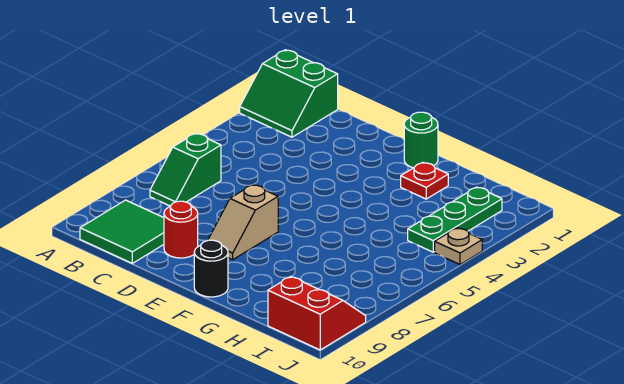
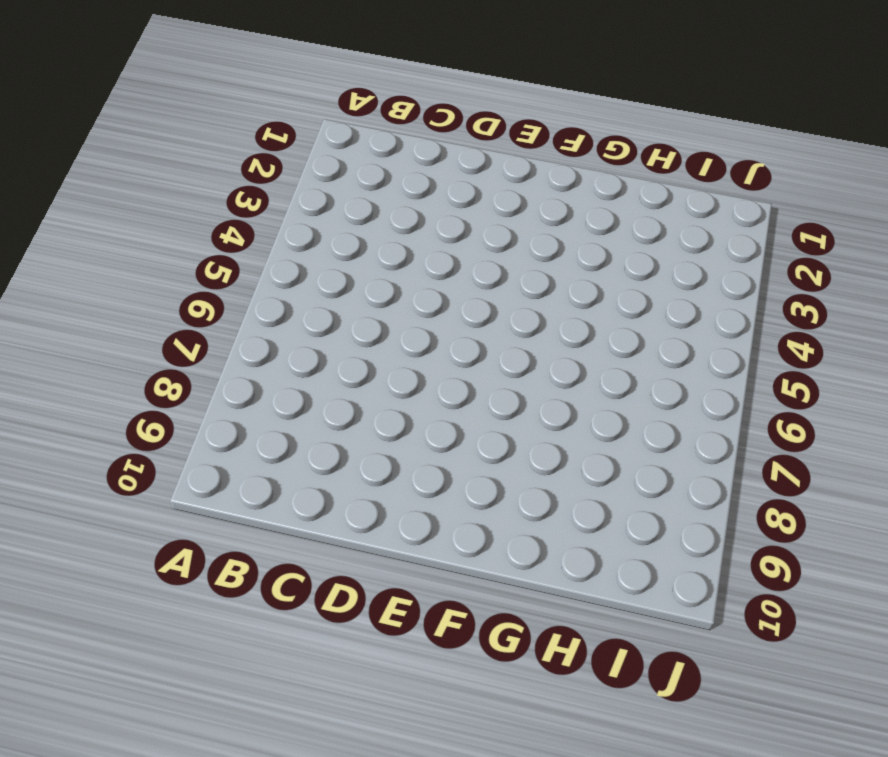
none -> green 2x2 slope [240,50,338,137]
none -> green 1x2 slope [150,133,221,206]

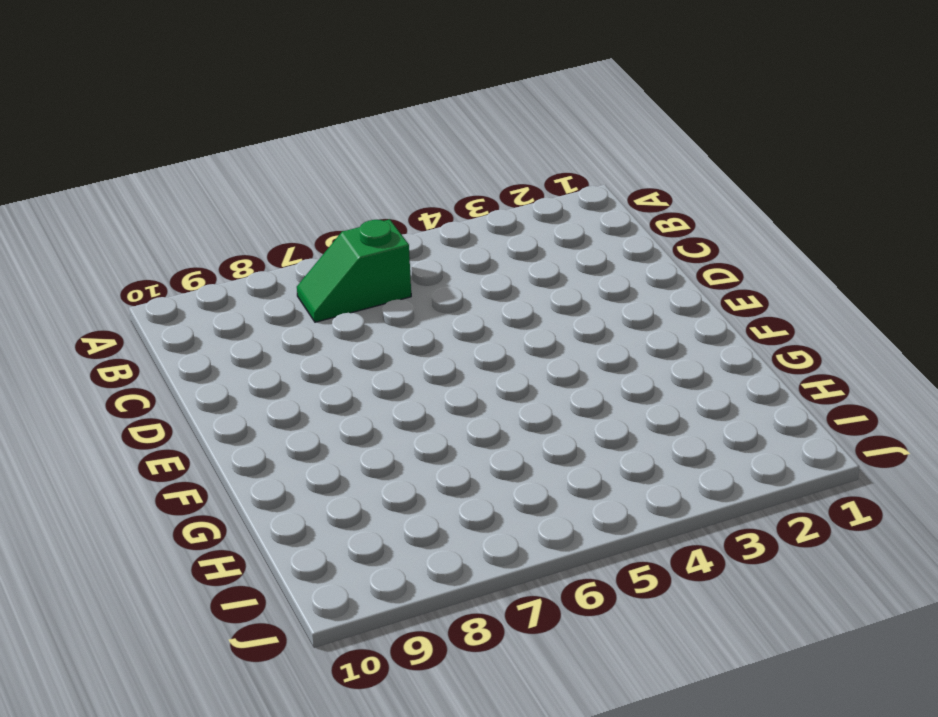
none -> green 2x2 slope [240,50,338,137]
none -> green 2x2 tile [80,200,164,263]

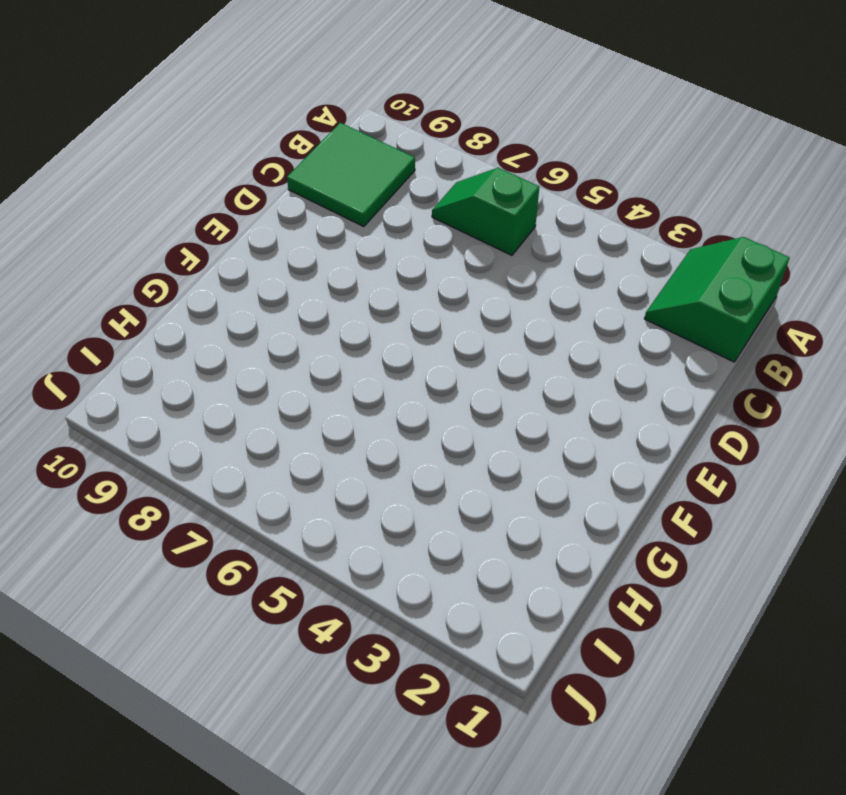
none -> red 1x1 round brick [164,201,198,258]
none -> tan 1x2 slope [208,185,278,260]

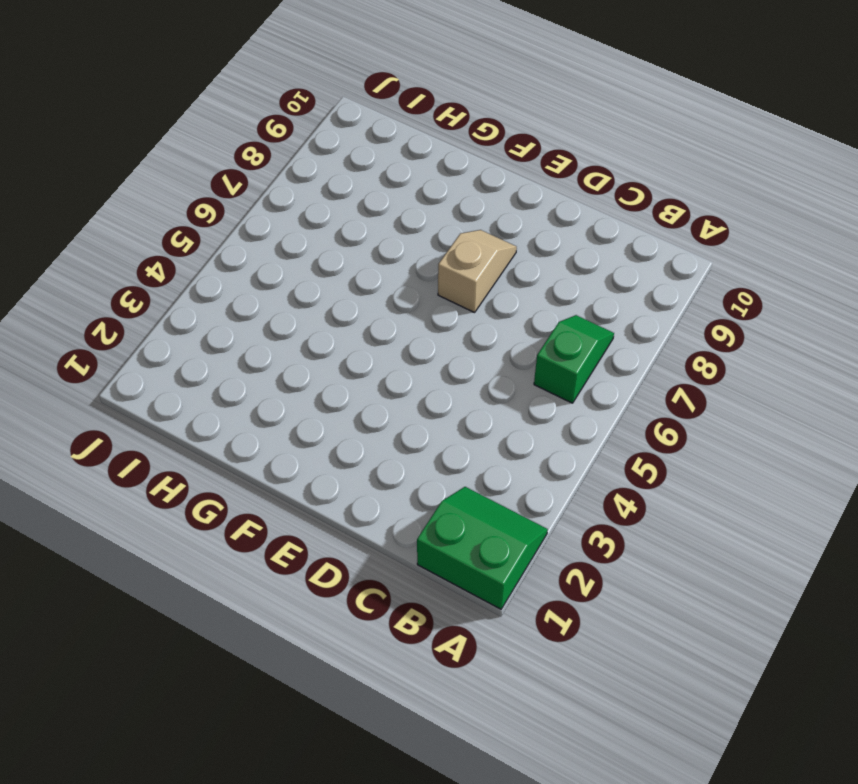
none -> green 2x2 tile [80,200,164,263]
none -> red 1x1 round brick [164,201,198,258]

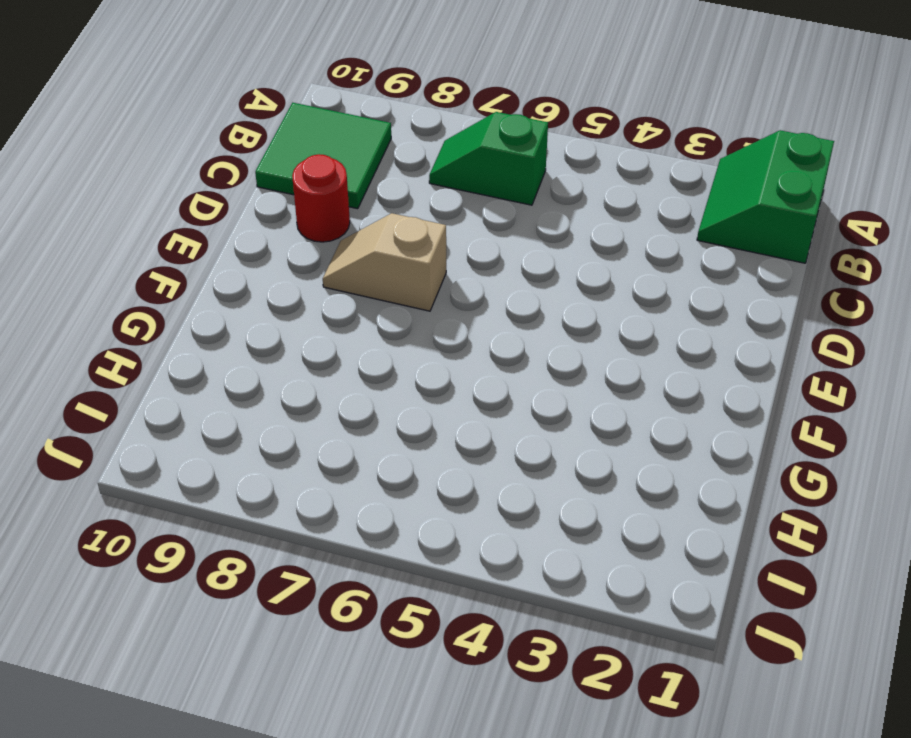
none -> green 1x1 round brick [404,112,438,168]
none -> black 1x1 round brick [194,240,228,297]

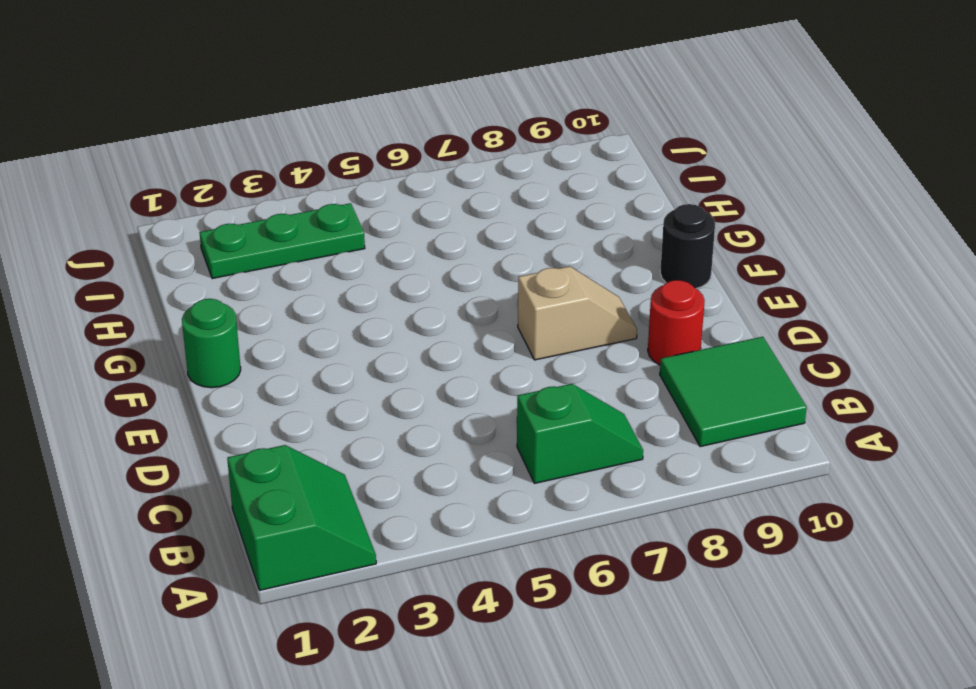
none -> red 1x1 plate [401,162,448,199]
none -> red 2x2 slope [268,276,366,350]

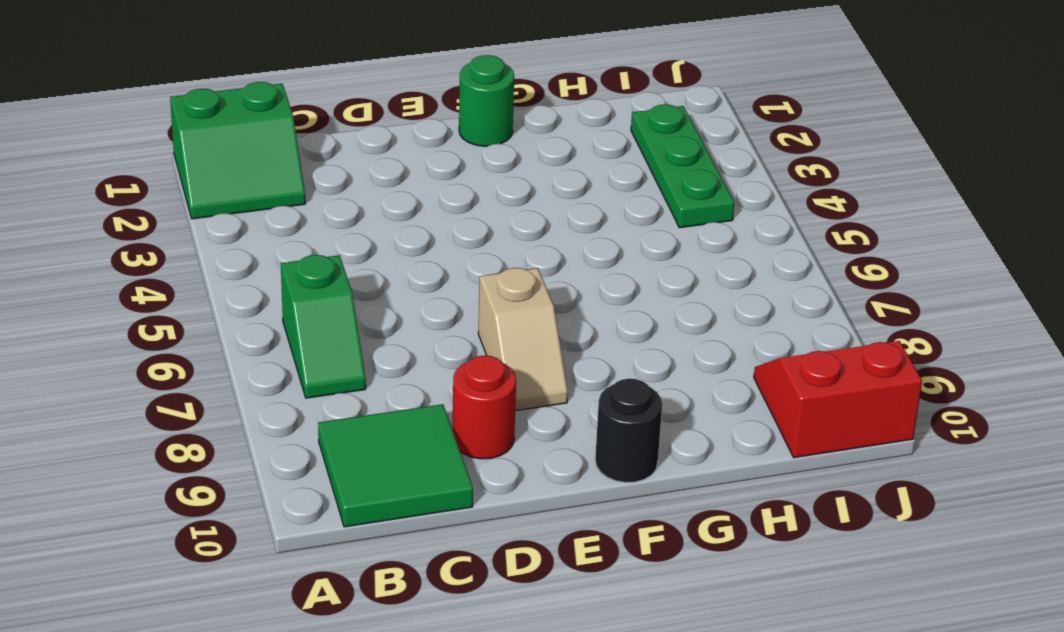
none -> red 1x1 plate [401,162,448,199]
none -> tan 1x1 plate [435,228,482,265]

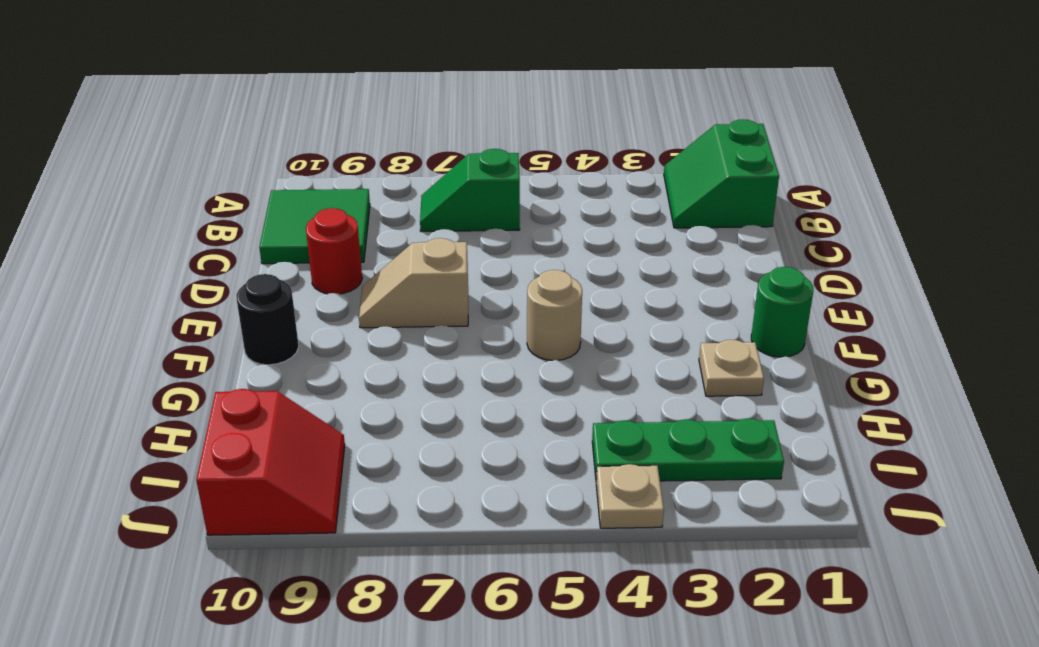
tan 1x1 round brick [527,270,582,360] -> none
tan 1x1 plate [699,340,764,396] -> red 1x1 plate [401,162,448,199]

